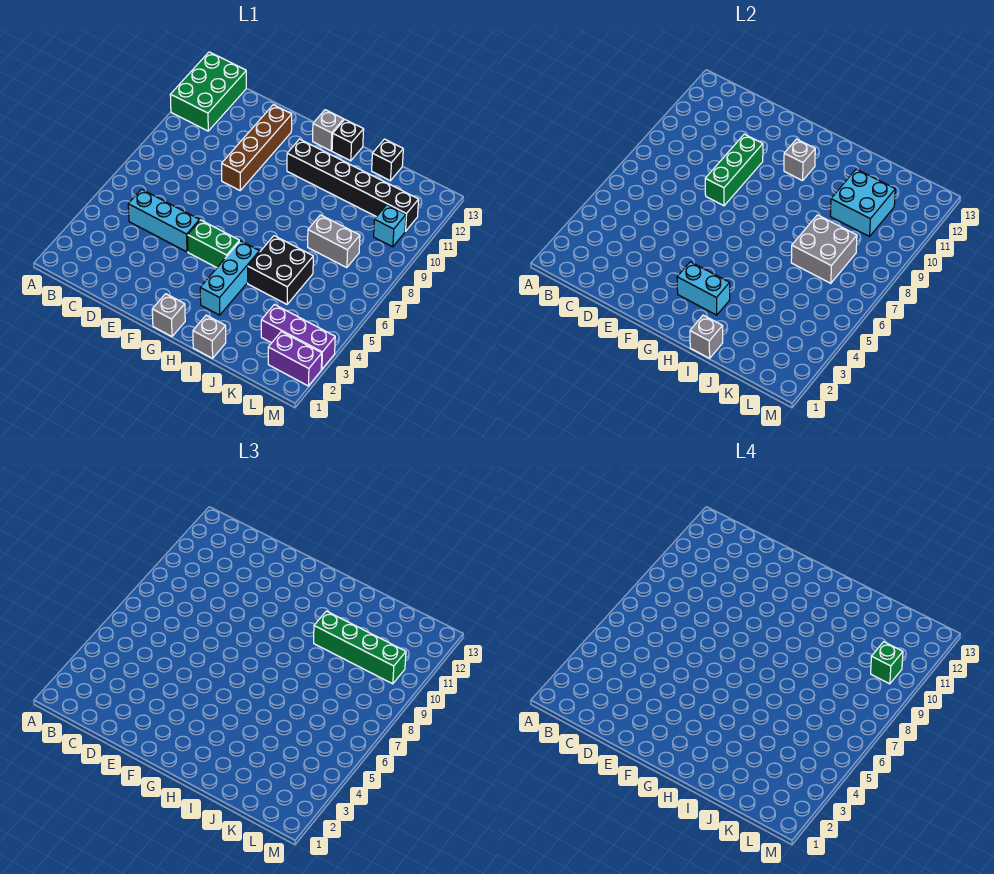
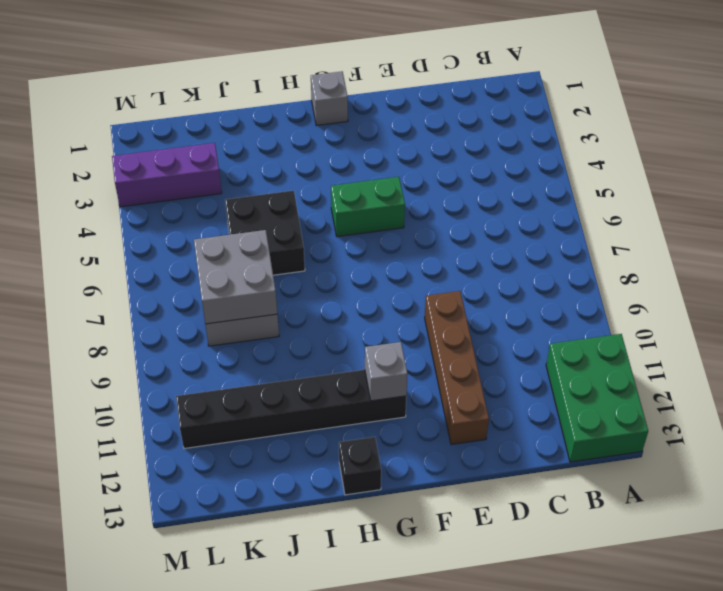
none -> cyan 1x3 brick [128,189,200,252]
none -> grey 1x1 brick [313,110,344,151]
none -> cyan 1x3 brick [200,241,260,315]

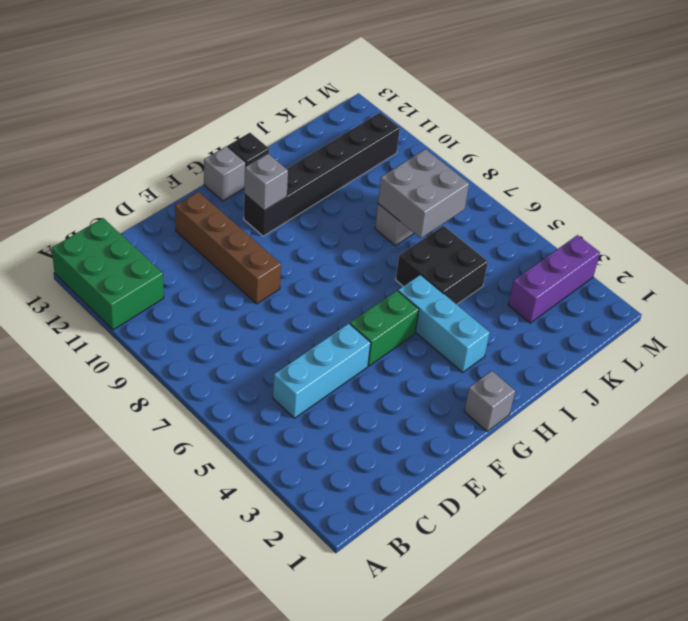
none -> grey 1x1 brick [193,315,226,358]
none -> black 1x1 brick [372,139,403,181]
none -> purple 1x2 brick [268,332,322,386]

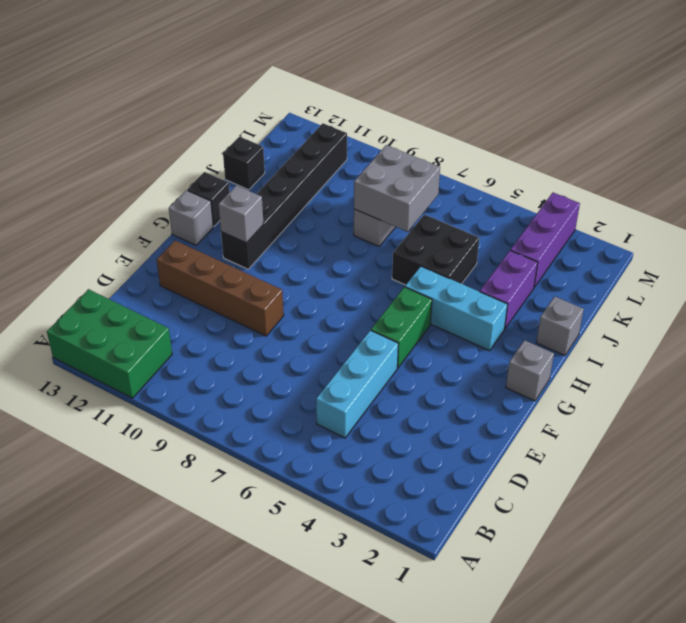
purple 1x2 brick [480,251,538,329] -> purple 1x2 brick moved to [268,332,322,386]
none -> cyan 1x1 brick [374,205,406,247]
none -> green 1x3 brick [705,134,763,206]
none -> cyan 1x2 brick [677,262,730,315]

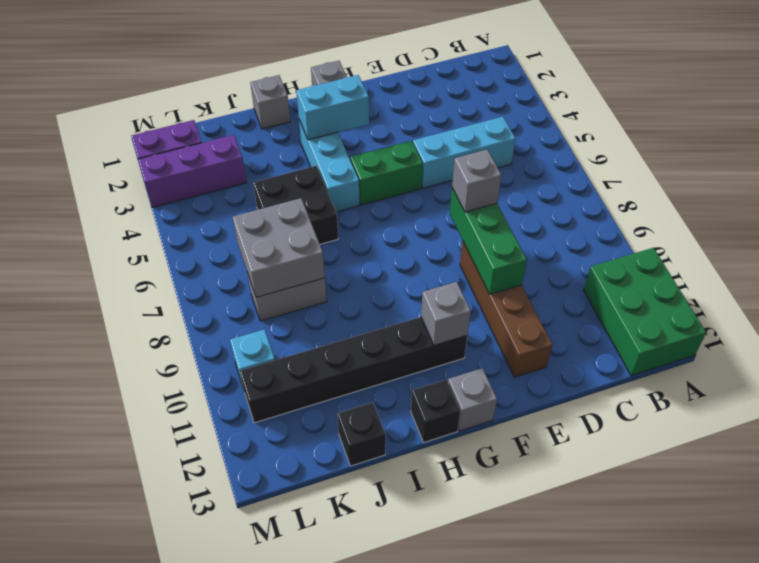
grey 1x1 brick [452,150,501,212] -> grey 1x1 brick moved to [690,315,723,358]
none -> cyan 2x2 brick [830,169,895,236]
none -> green 1x4 brick [314,611,406,684]
none -> green 1x1 brick [871,642,903,684]

